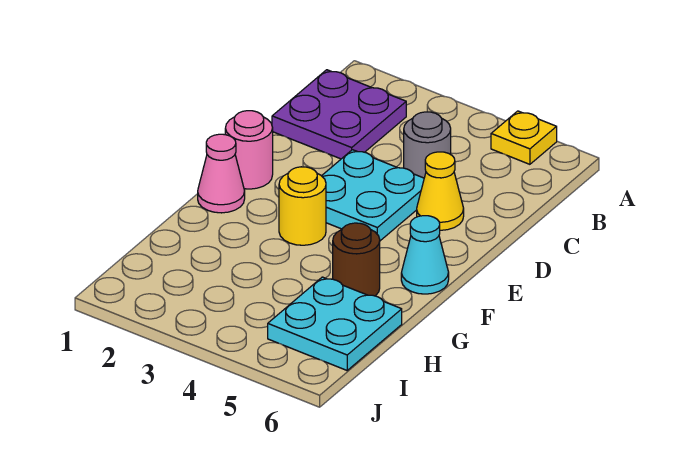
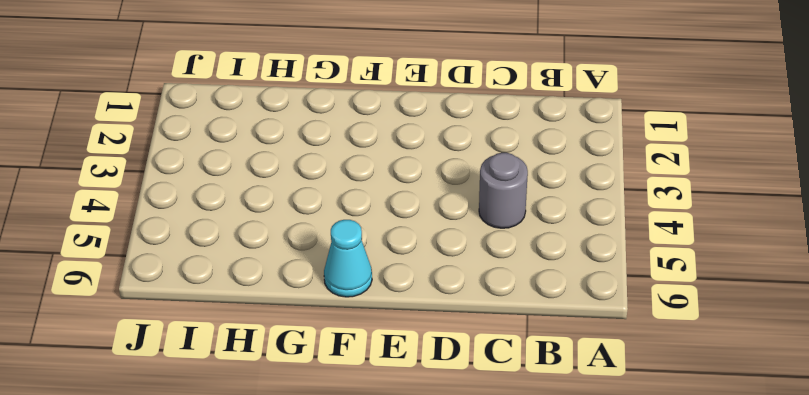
none -> yellow 1x1 plate [491,111,557,164]
none -> purple 2x2 plate [272,70,406,159]

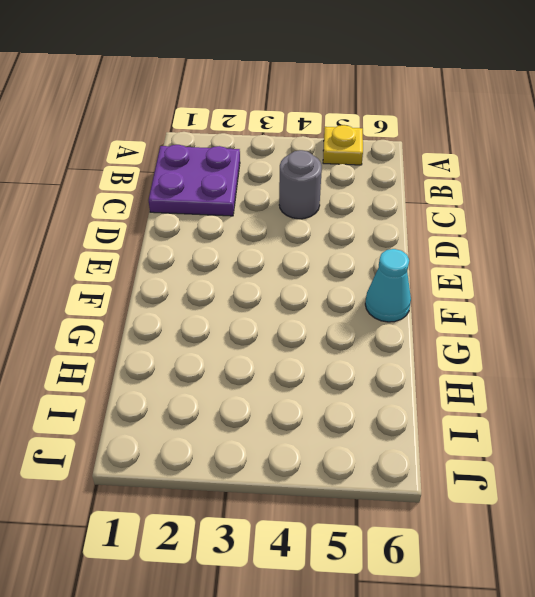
none -> cyan 2x2 plate [322,150,424,241]
none -> yellow 1x1 cone [417,152,464,230]

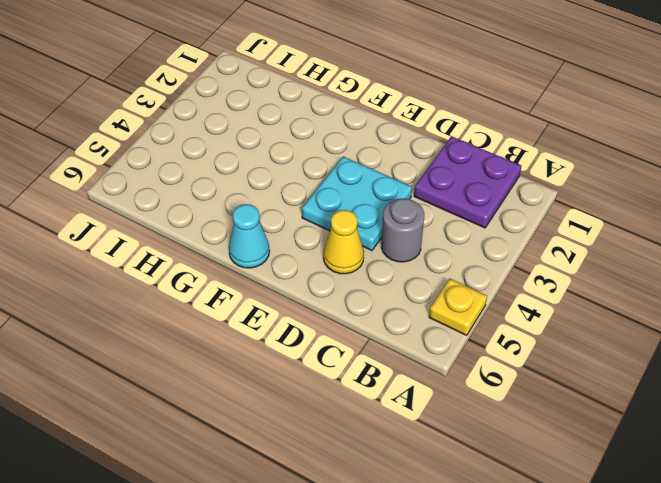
none -> pink 1x1 round brick [225,111,273,189]
none -> pink 1x1 cone [198,134,245,213]

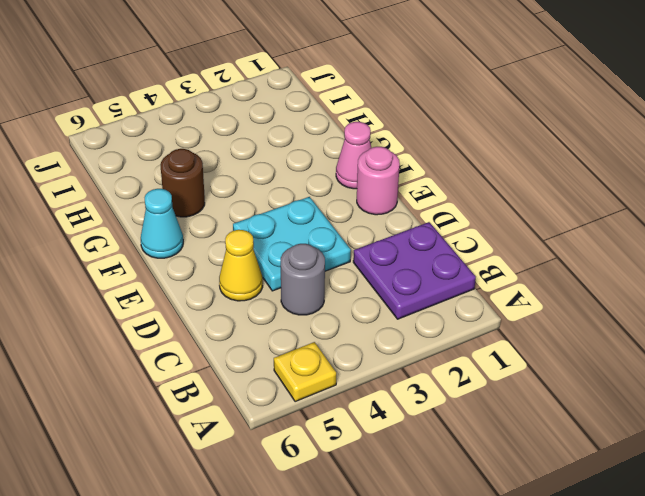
none -> yellow 1x1 round brick [279,167,326,245]
none -> cyan 2x2 plate [268,277,402,370]

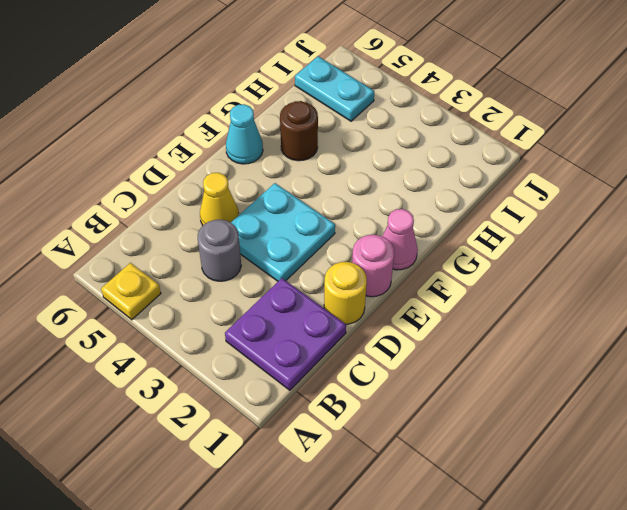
yellow 1x1 round brick [324,262,367,324] -> yellow 1x1 round brick moved to [279,167,326,245]
cyan 1x2 plate [295,56,374,121] -> cyan 2x2 plate [268,277,402,370]

